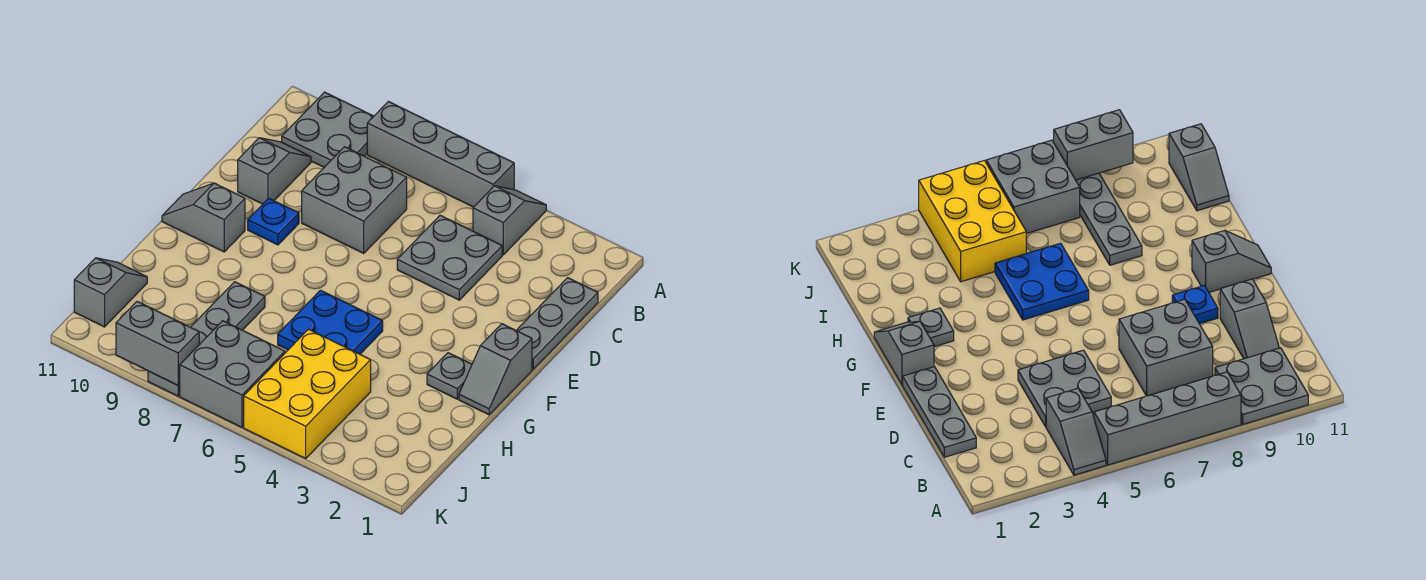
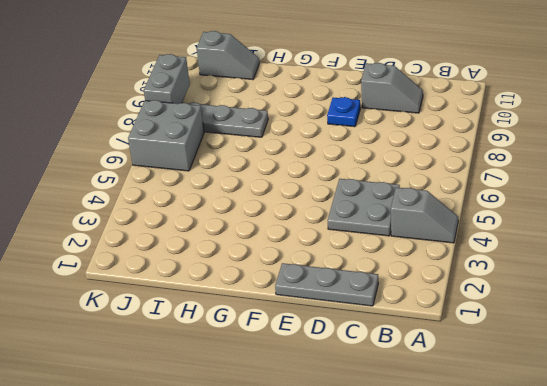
none -> grey 1x4 brick [367,102,514,207]
none -> grey 2x2 plate [282,92,374,167]
none -> grey 2x2 brick [302,147,407,253]

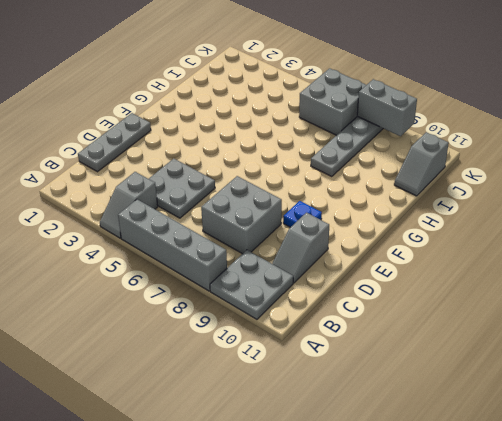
none -> grey 1x2 slope [459,324,532,415]
none -> grey 1x2 slope [162,183,245,252]
none -> grey 1x1 plate [427,353,472,399]

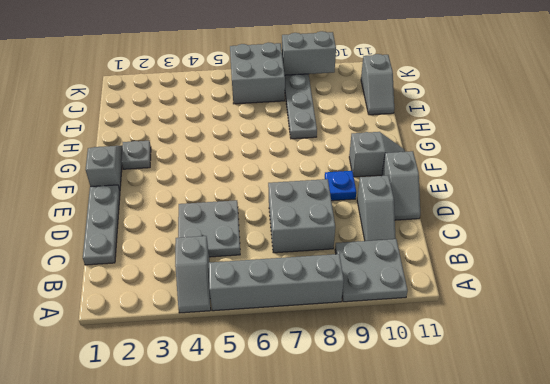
grey 1x2 slope [382,151,420,220] -> none
none -> blue 2x2 plate [278,290,383,354]
none -> yellow 2x3 brick [244,329,371,458]

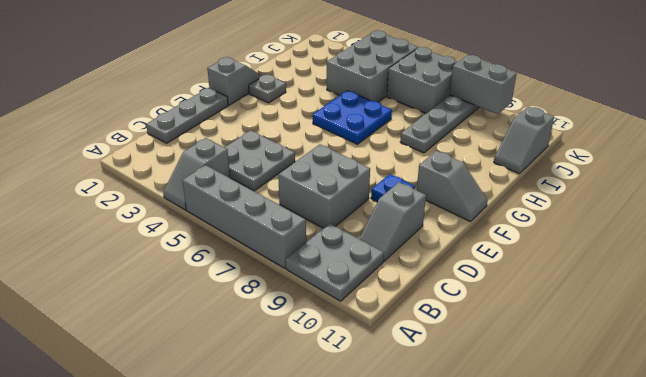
grey 2x3 brick [327,30,418,102] -> yellow 2x3 brick [244,329,371,458]

